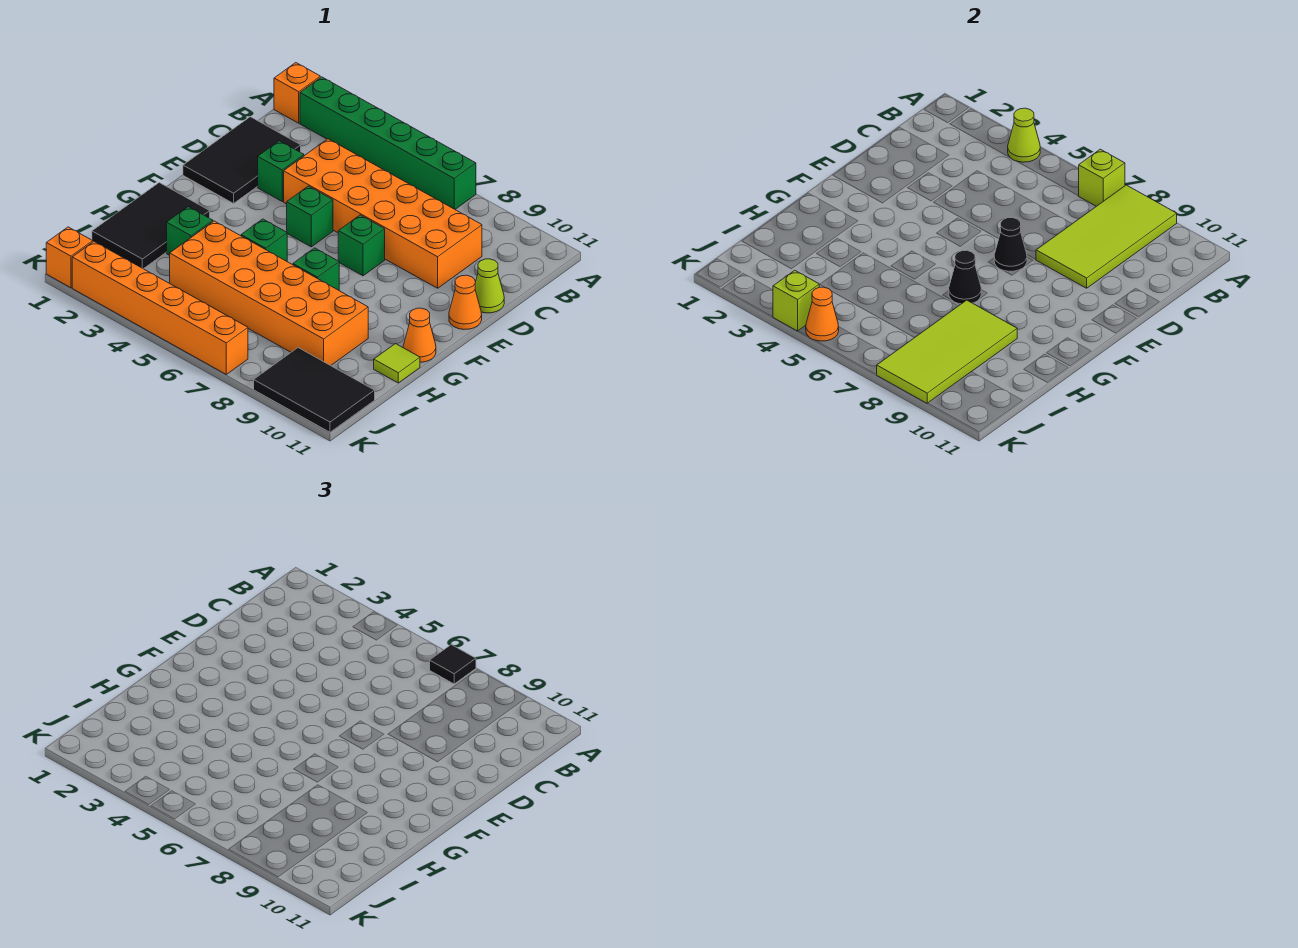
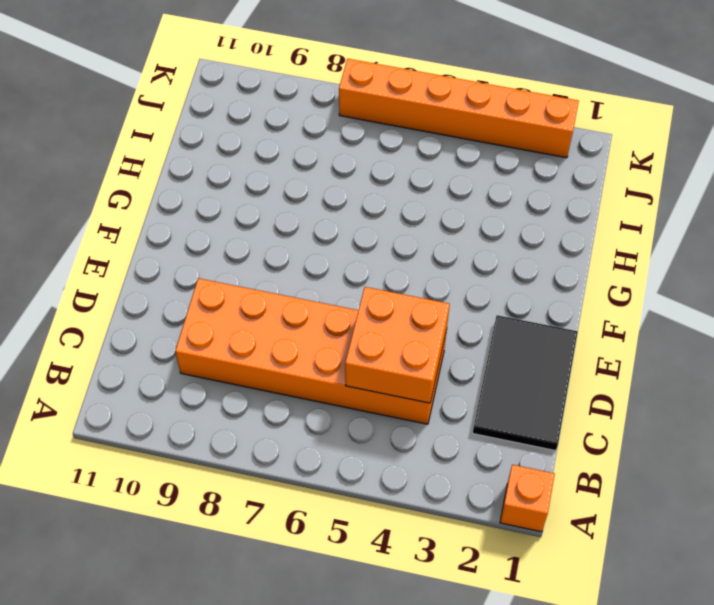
orange 2x2 brick [345,287,450,403] -> none
none -> green 1x6 brick [300,77,476,209]
none -> green 1x1 brick [258,141,304,201]
none -> lime 1x1 cone [475,259,504,313]

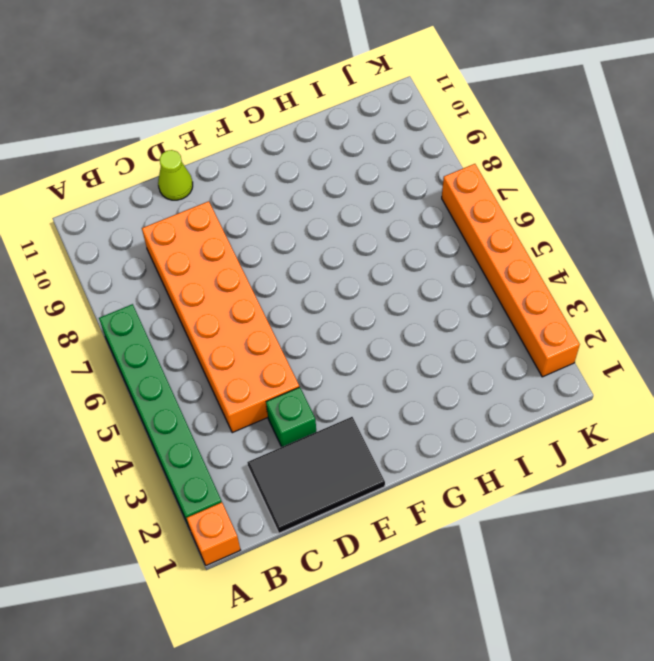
none -> green 1x1 brick [287,186,333,247]
none -> green 1x1 brick [338,215,385,276]
none -> orange 1x1 cone [449,275,482,329]

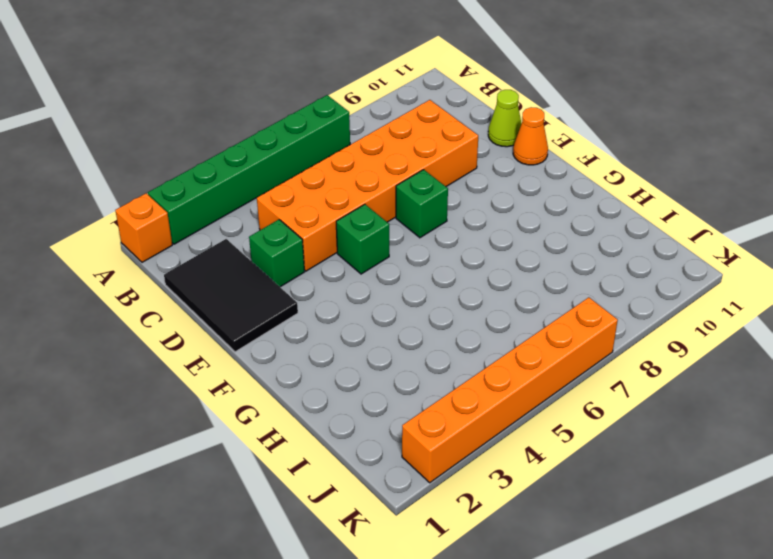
none -> black 2x3 tile [92,183,210,269]
none -> green 1x1 brick [241,219,287,261]
none -> green 1x1 brick [293,248,339,290]

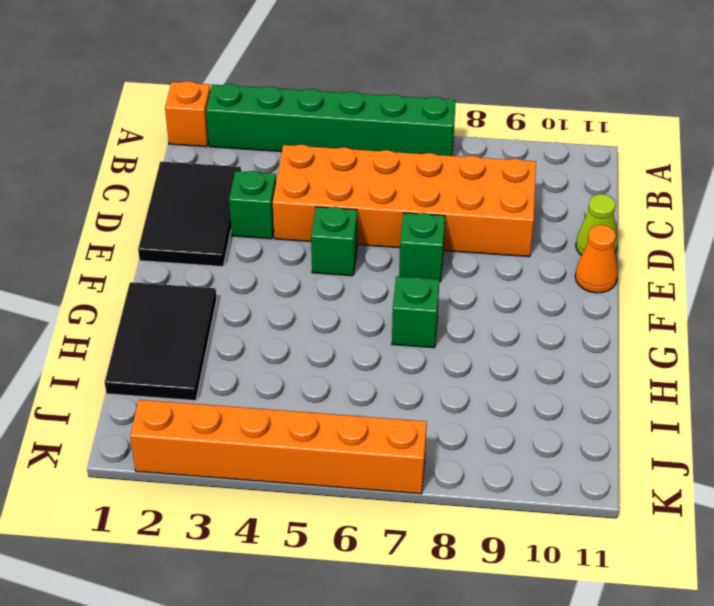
none -> green 1x1 brick [241,219,287,261]
none -> orange 1x1 cone [403,308,436,362]
none -> green 1x1 brick [167,207,213,255]

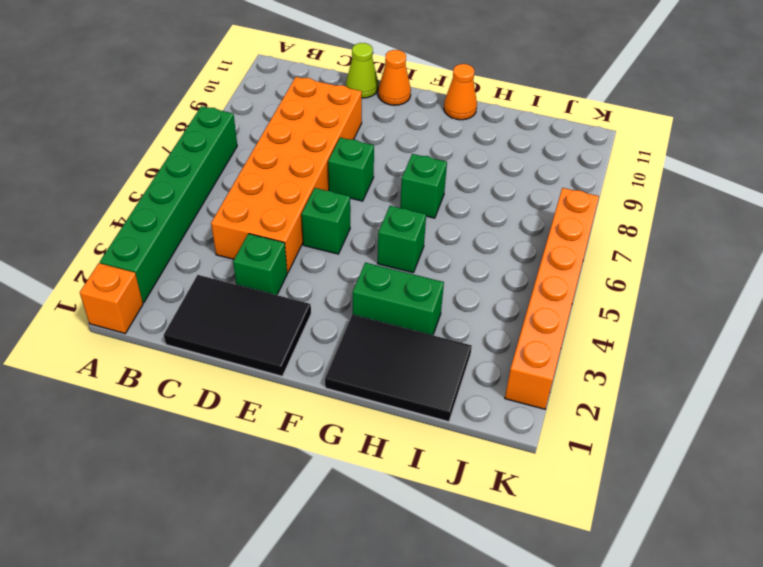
green 1x2 brick [353,263,444,335] -> green 1x1 brick [167,207,213,255]
none -> orange 2x6 brick [170,221,368,366]
none -> lime 1x1 tile [374,344,420,383]
none -> black 2x3 tile [254,348,375,432]

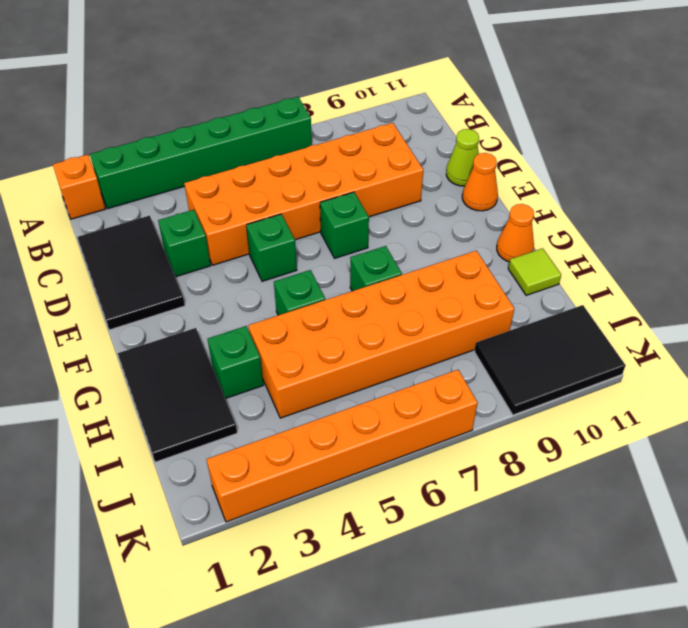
none -> orange 1x1 brick [46,227,93,288]
none -> lime 1x1 cone [1008,108,1040,162]
none -> lime 1x1 brick [1079,149,1125,206]

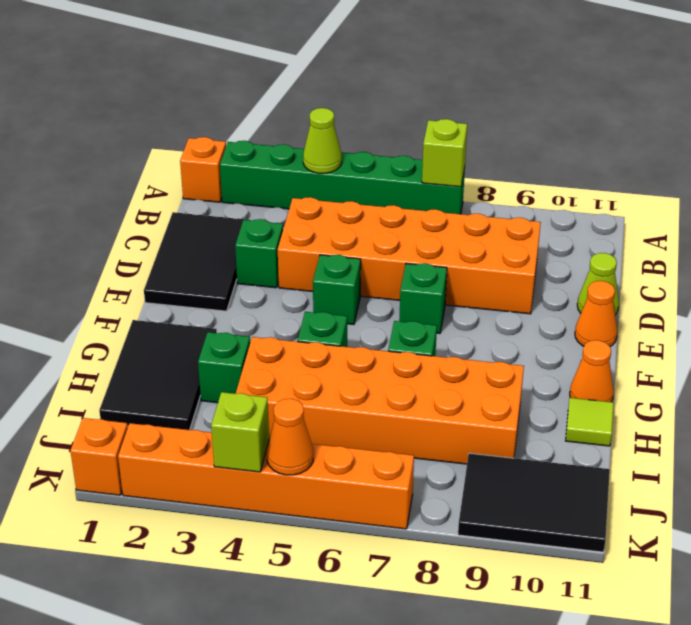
none -> lime 2x4 tile [1036,185,1177,288]
none -> black 1x1 cone [994,218,1027,271]
none -> black 1x1 cone [949,250,981,304]

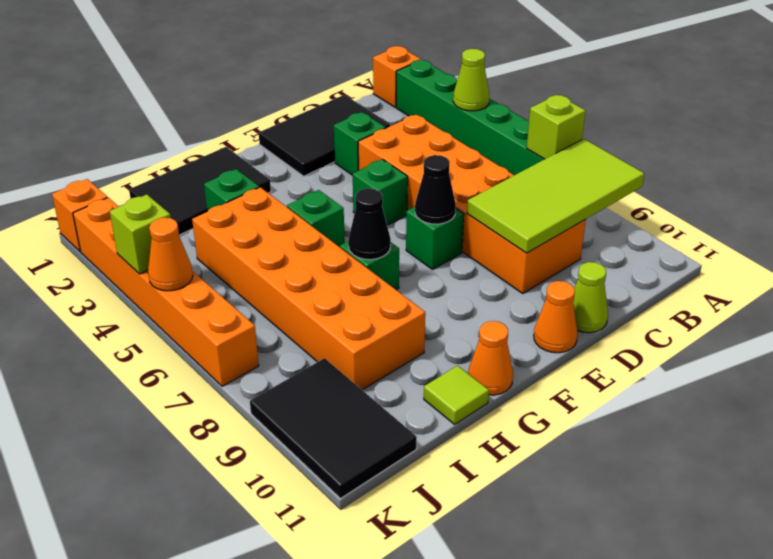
none -> lime 2x4 tile [877,300,1017,403]
none -> black 1x1 tile [430,645,476,684]

